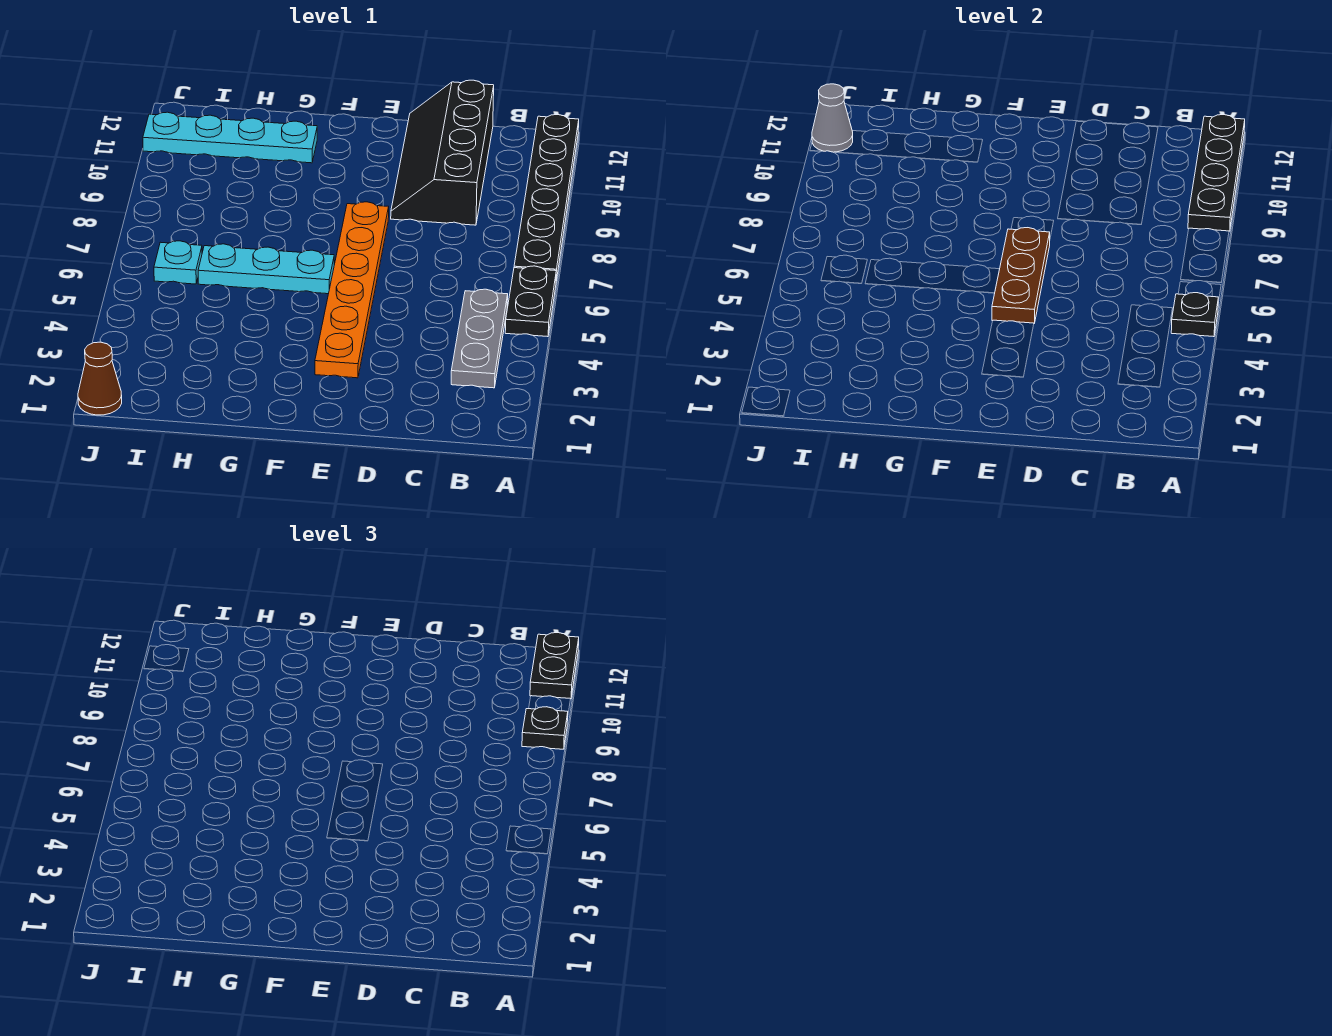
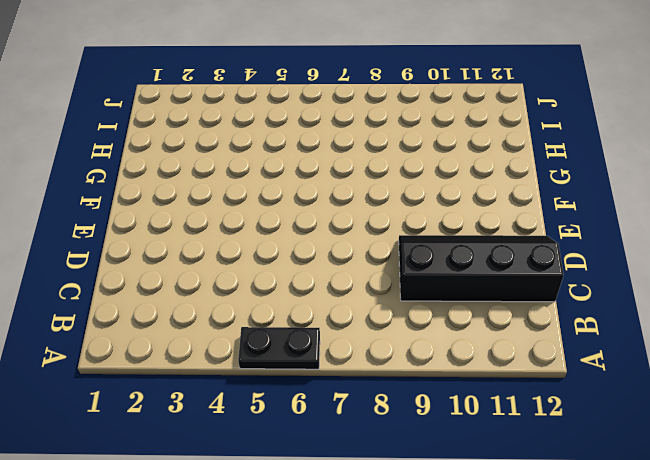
none -> black 1x6 plate [514,115,579,281]
none -> grey 1x3 plate [451,289,508,388]
none -> orange 1x6 plate [315,202,389,378]

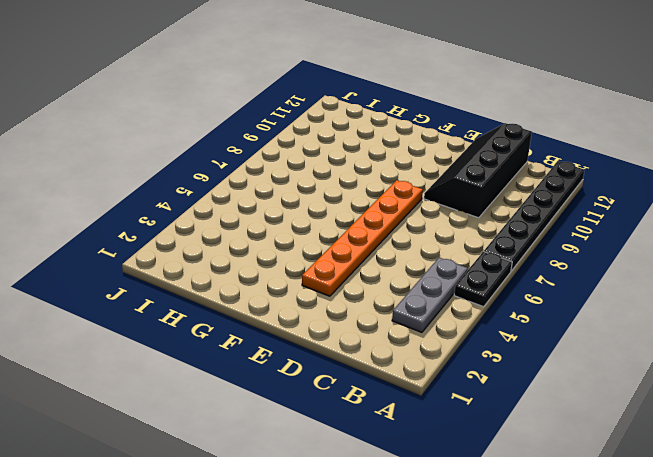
none -> cyan 1x3 plate [198,244,334,294]
none -> cyan 1x4 plate [143,112,317,163]
none -> cyan 1x1 plate [154,241,202,284]

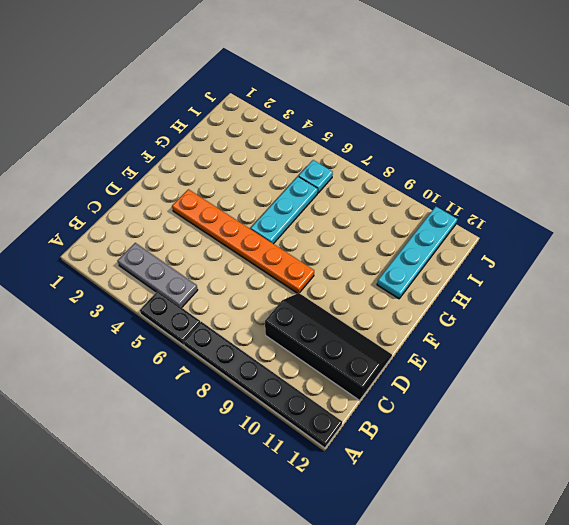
none -> brown 1x1 cone [78,342,122,415]
none -> black 1x1 plate [1171,293,1218,337]
none -> black 1x4 plate [1188,115,1245,231]

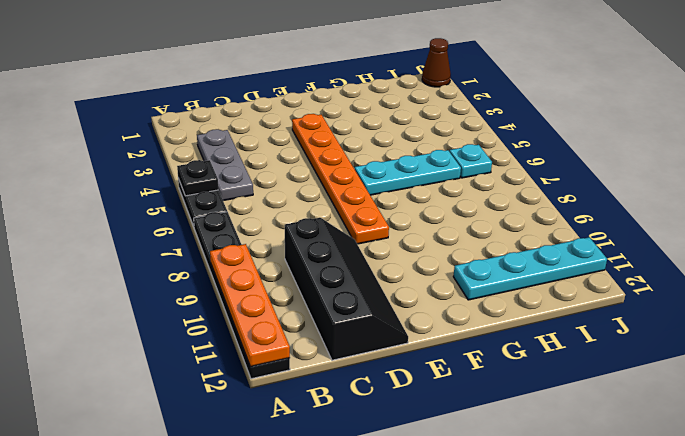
orange 1x4 plate [210,244,290,367] -> black 1x4 plate [1188,115,1245,231]
none -> brown 1x3 plate [992,228,1050,323]
none -> grey 1x1 cone [812,84,853,152]
none -> black 1x1 plate [522,707,568,749]

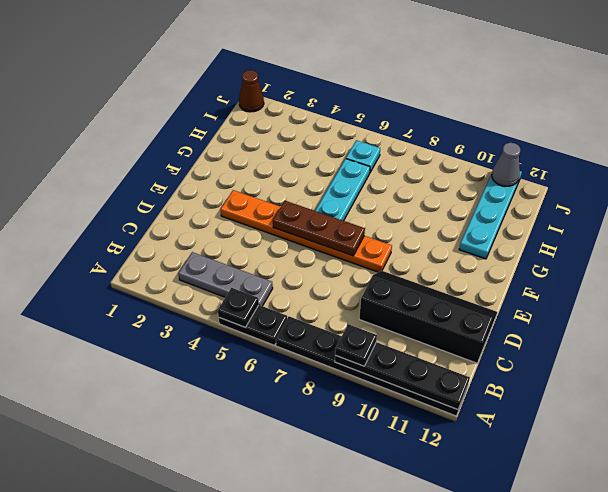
none -> black 1x2 plate [530,633,579,699]

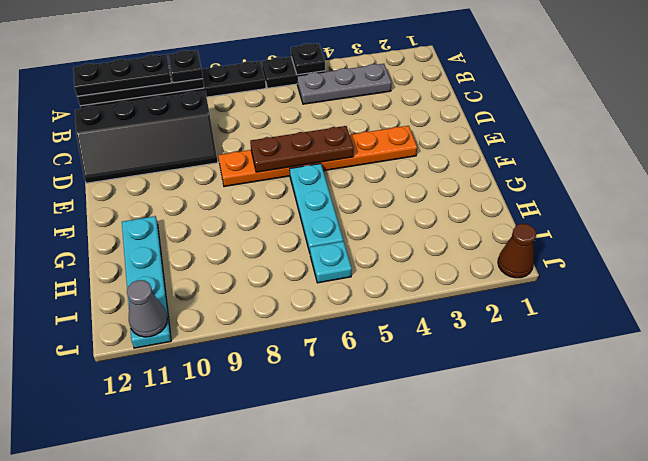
black 1x3 plate [73,54,171,96] -> black 1x2 plate [530,633,579,699]

